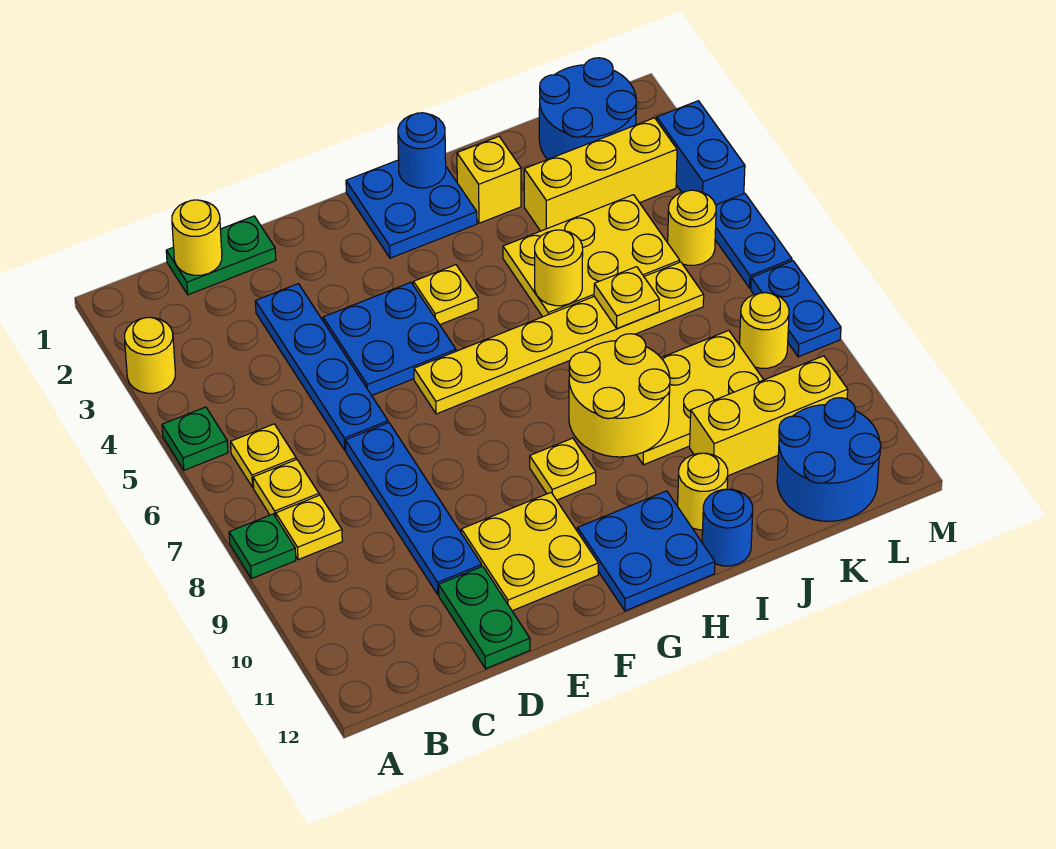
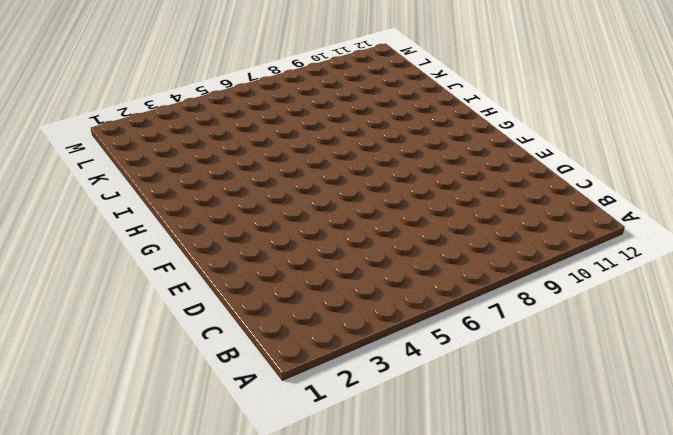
none -> yellow 1x1 round brick [125,317,175,393]
none -> green 1x1 plate [162,407,228,470]
none -> green 1x1 plate [229,514,296,579]
none -> yellow 1x1 plate [231,424,296,487]

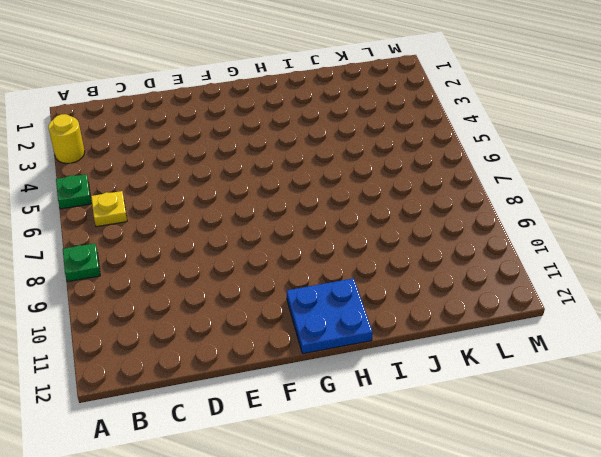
none -> yellow 1x1 plate [253,460,319,517]
none -> yellow 1x1 plate [276,495,342,560]
none -> green 1x2 plate [166,216,276,295]
none -> blue 1x4 plate [255,284,388,450]

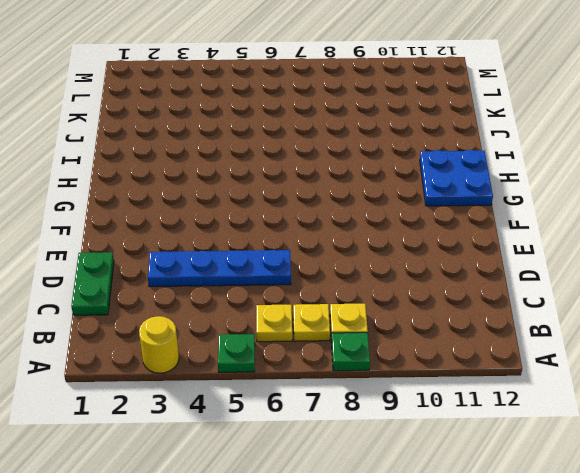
none -> blue 1x4 plate [345,423,482,595]
none -> green 1x2 plate [439,566,530,669]
none -> blue 2x2 plate [323,282,456,395]
none -> yellow 2x2 plate [461,493,598,611]

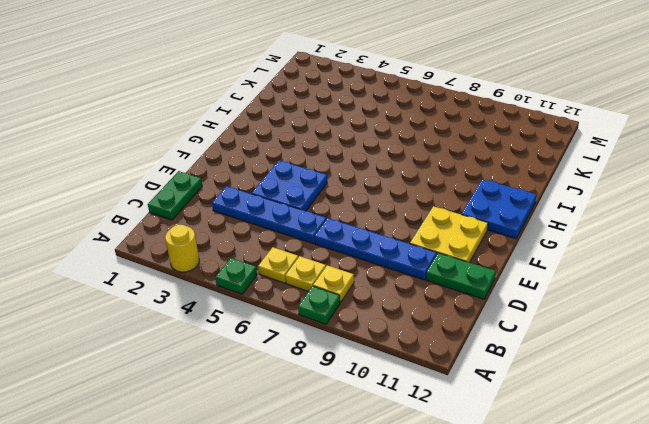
none -> yellow 1x6 plate [414,262,704,414]
none -> blue 2x2 plate [346,160,477,258]
none -> yellow 1x1 plate [413,265,478,325]
none -> yellow 1x1 plate [530,438,596,500]

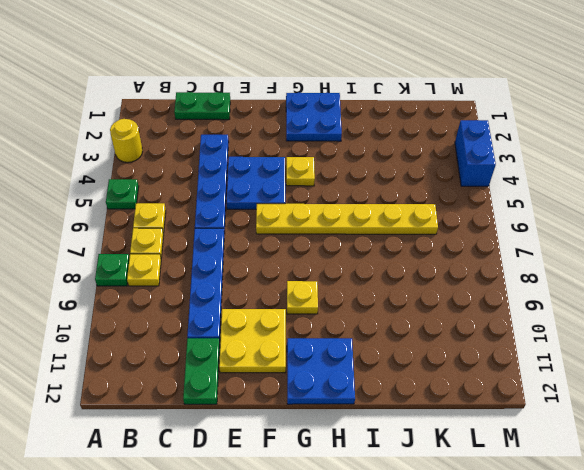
none -> yellow 1x1 brick [457,136,521,223]
none -> yellow 2x3 plate [503,195,680,317]
none -> yellow 2x3 plate [637,331,763,465]
none -> yellow 1x1 round brick [678,453,728,530]

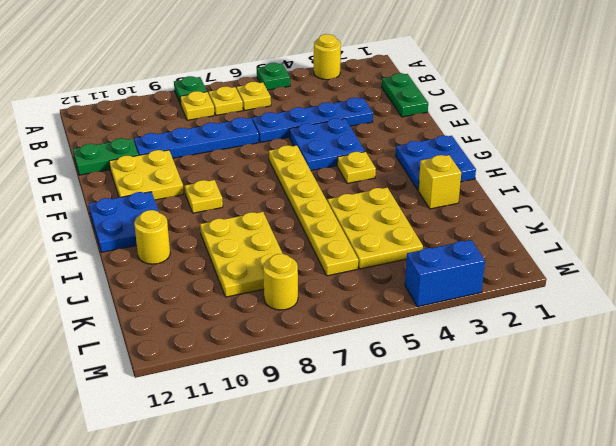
none -> blue 1x1 round brick [702,489,753,566]
none -> yellow 1x3 brick [524,118,677,231]
none -> yellow 1x3 brick [690,356,848,476]
none -> blue 2x2 round brick [539,58,636,160]

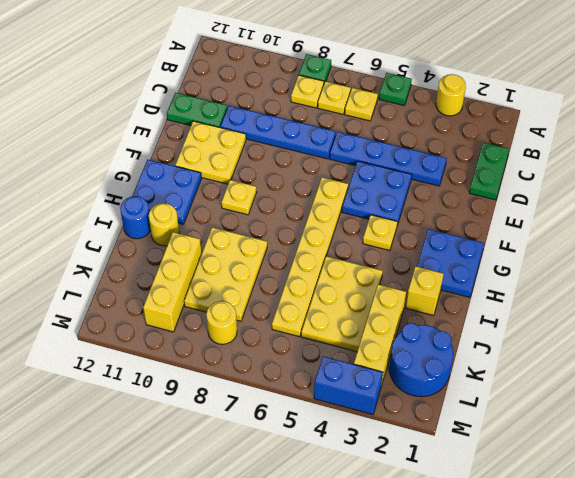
none -> blue 2x2 round brick [777,398,881,521]
none -> yellow 1x1 round brick [668,190,716,265]
none -> blue 1x2 plate [715,193,792,288]
none -> blue 1x2 plate [751,261,841,357]

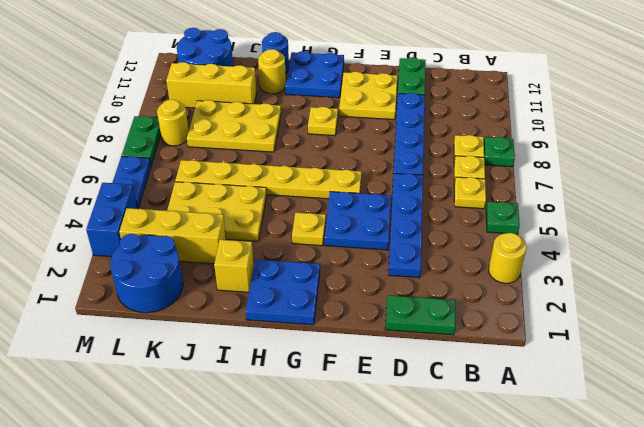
green 1x2 plate [122,116,161,165] -> blue 1x2 plate [751,261,841,357]
none -> yellow 1x1 round brick [668,190,716,265]
none -> yellow 1x1 round brick [172,200,222,275]
none -> blue 1x1 round brick [398,113,446,188]
none -> yellow 2x2 round brick [569,334,670,457]

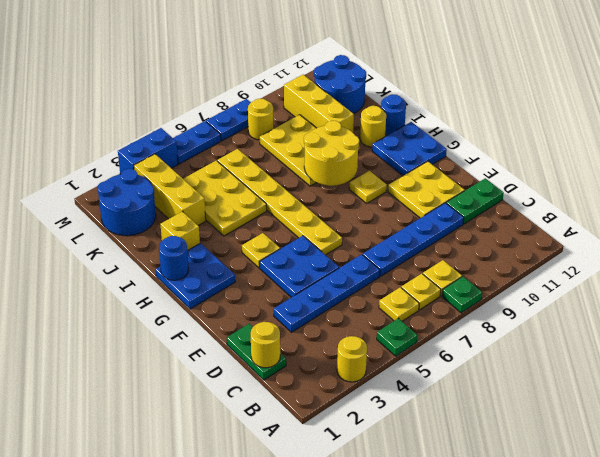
none -> yellow 1x1 round brick [668,190,716,265]
none -> yellow 1x1 round brick [535,230,583,306]
none -> yellow 1x1 plate [594,267,659,329]

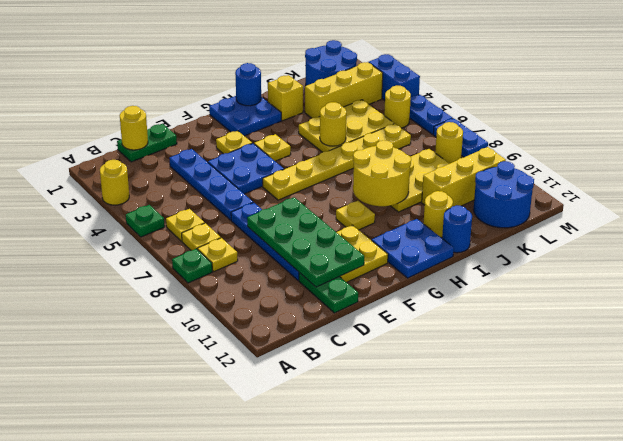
green 2x4 plate [247,197,364,287] -> none
yellow 1x1 plate [216,131,252,154] -> yellow 1x1 plate moved to [594,267,659,329]

